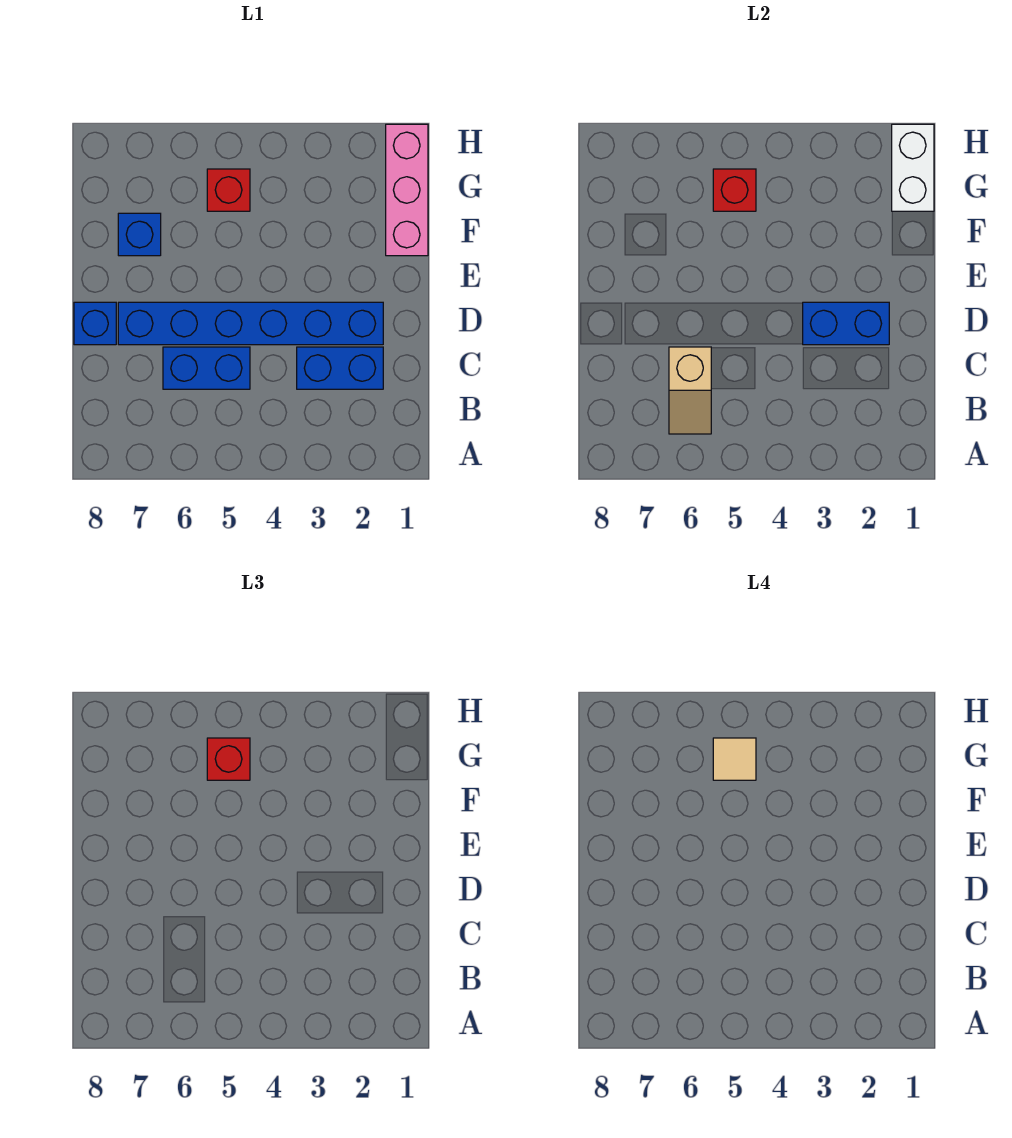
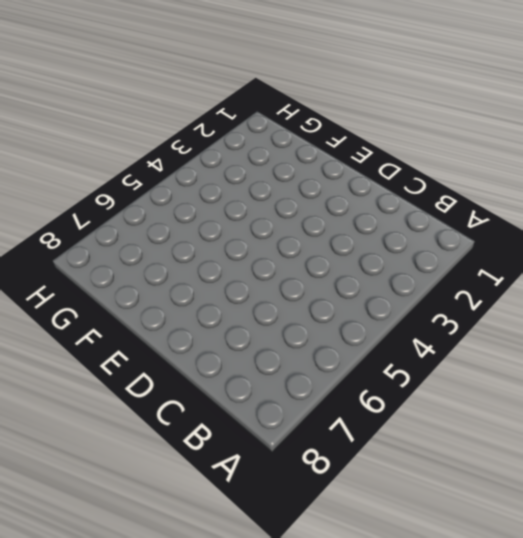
none -> blue 1x2 brick [297,347,383,389]
none -> blue 1x2 brick [163,347,250,389]
none -> blue 1x6 brick [118,302,383,345]

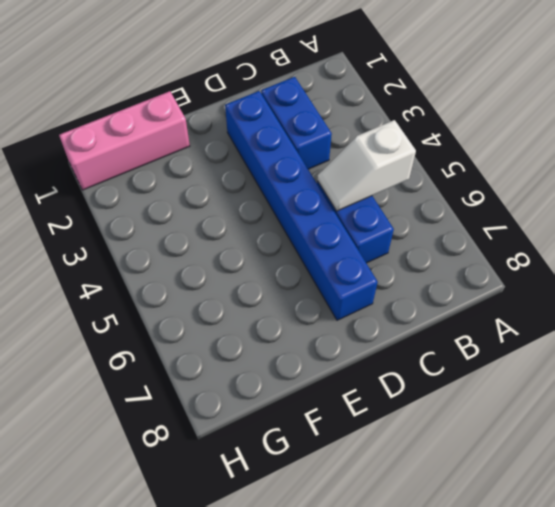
white 1x2 slope [317,120,416,211] -> none
none -> blue 1x1 brick [74,302,116,345]
none -> blue 1x1 brick [118,213,161,256]
none -> red 1x1 brick [207,169,250,211]

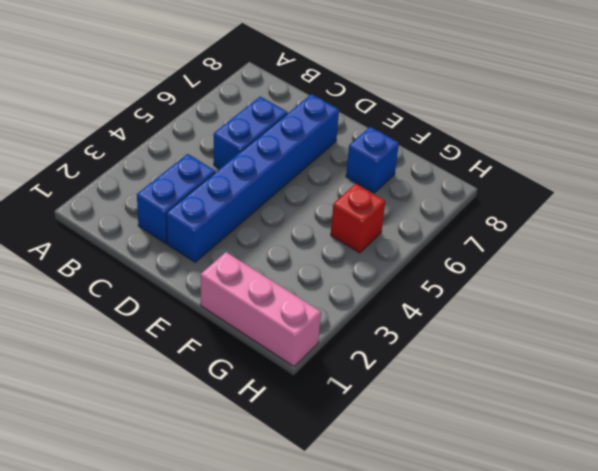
none -> blue 1x1 brick [74,302,116,345]
none -> tan 1x2 slope [669,347,711,434]
none -> blue 1x2 brick [803,302,889,345]

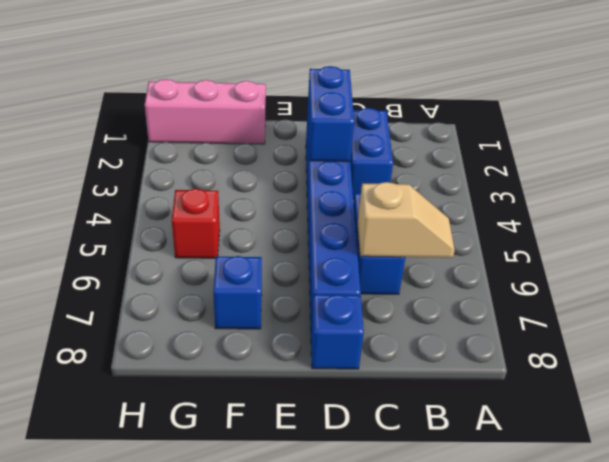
none -> white 1x2 brick [892,124,934,211]
none -> red 1x1 brick [713,169,756,211]
none -> red 1x1 brick [207,738,250,780]

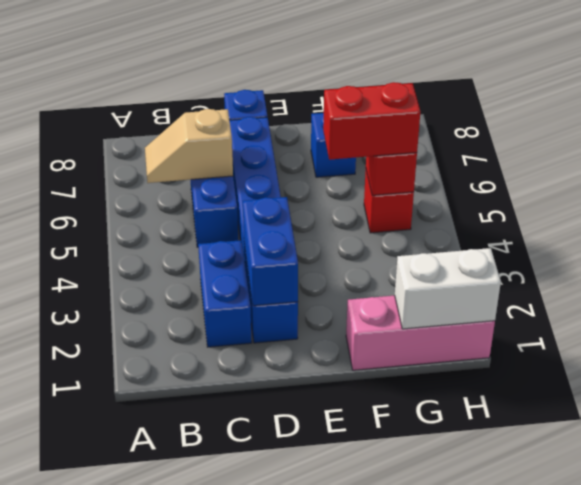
red 1x2 brick [323,82,420,160] -> red 1x1 brick [207,738,250,780]
none -> tan 1x1 tile [713,738,756,780]

